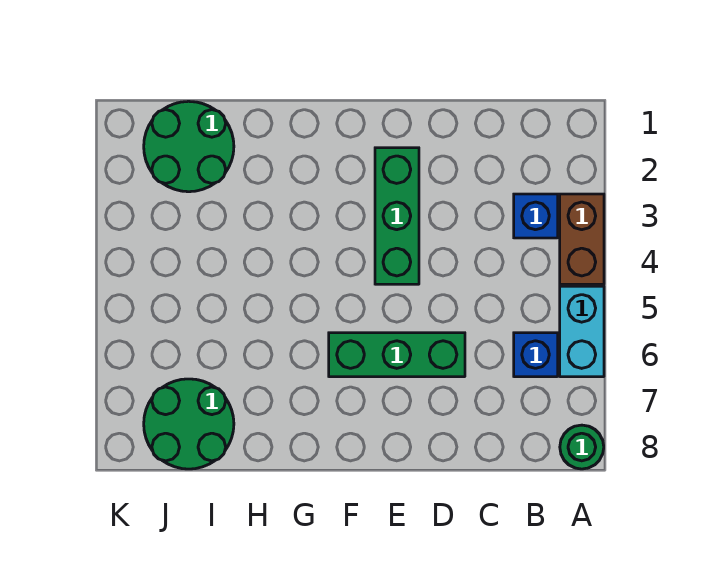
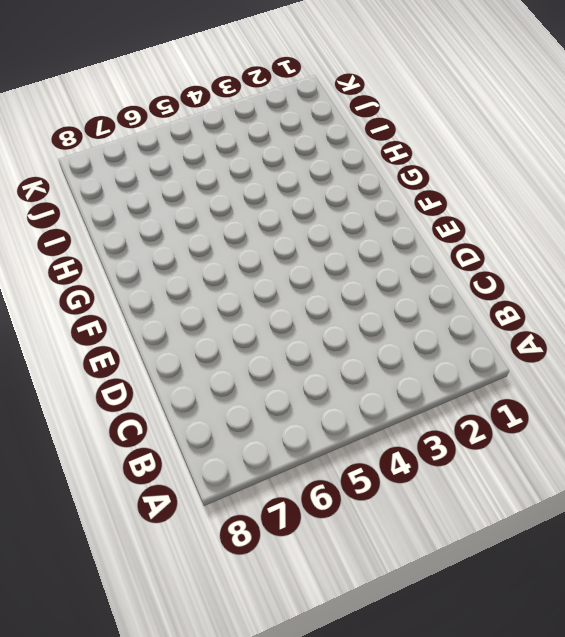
none -> brown 1x2 brick [560,194,604,284]
none -> cyan 1x2 brick [560,286,604,377]

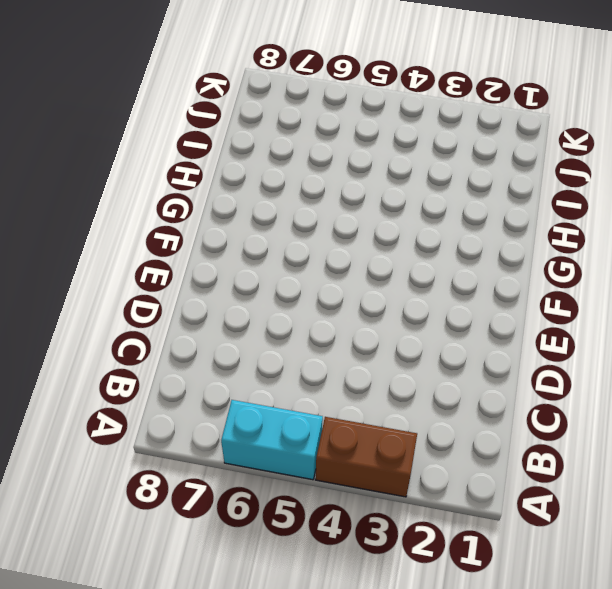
none -> green 1x1 round brick [560,425,604,469]
none -> blue 1x1 brick [514,194,558,238]

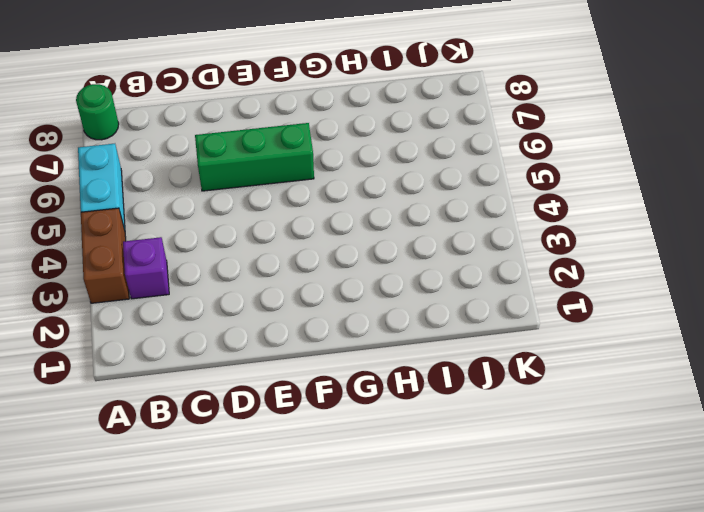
purple 1x1 brick [123,237,169,299] -> blue 1x1 brick [514,194,558,238]
none -> blue 1x1 brick [514,333,558,377]
none -> green 1x3 brick [375,148,419,284]

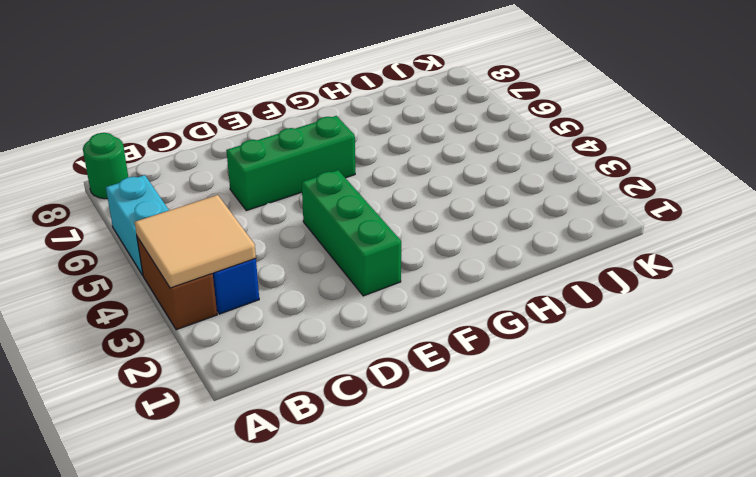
tan 2x2 tile [135,195,256,288] -> none
none -> blue 1x1 brick [514,333,558,377]
none -> green 2x2 round brick [144,101,234,192]

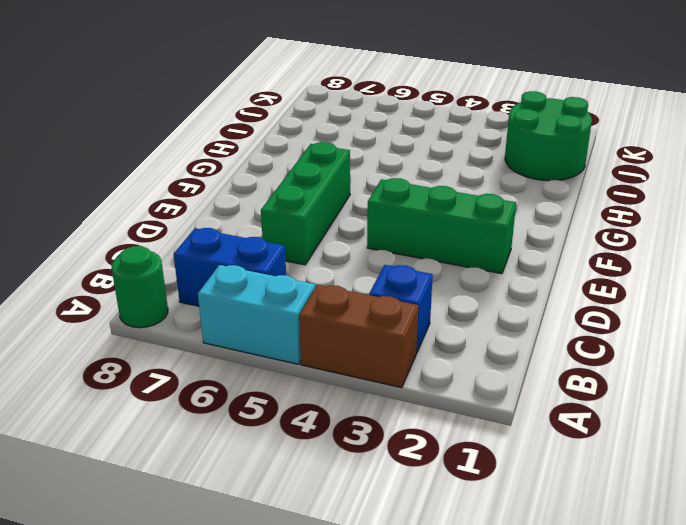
blue 1x2 brick [174,228,286,306] -> blue 1x1 brick [514,333,558,377]
none -> green 2x2 round brick [144,379,234,469]

